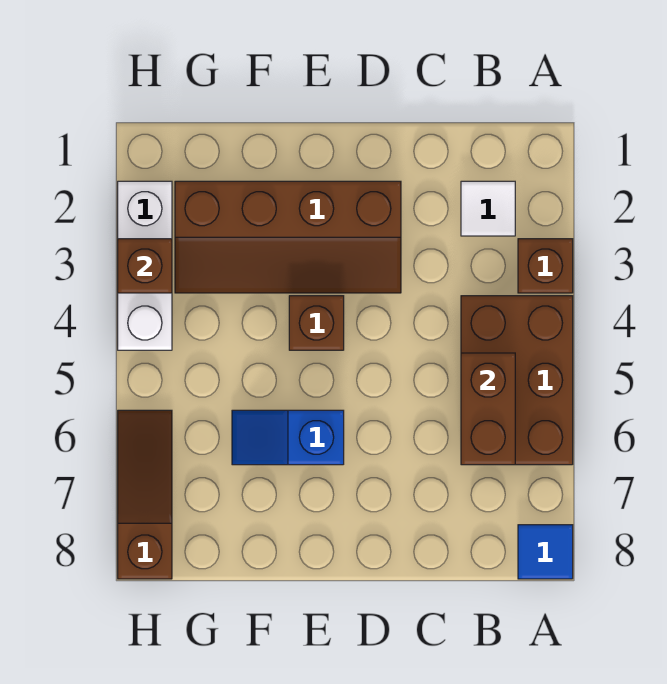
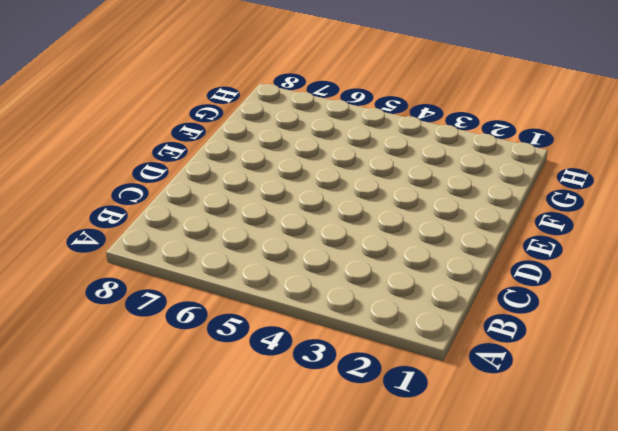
none -> brown 1x1 brick [518,239,573,293]
none -> brown 2x3 brick [461,296,573,465]

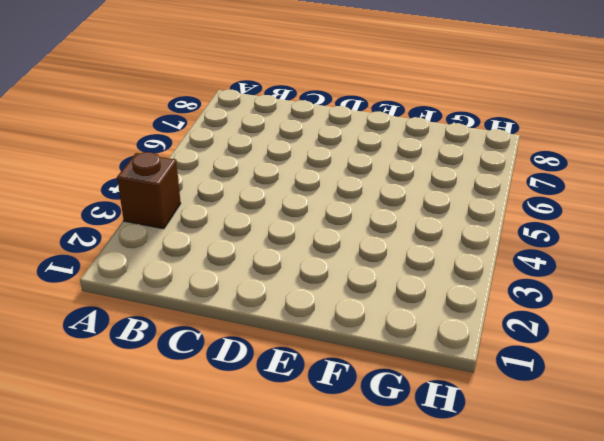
none -> brown 2x3 brick [461,296,573,465]
none -> blue 1x1 tile [518,525,573,579]

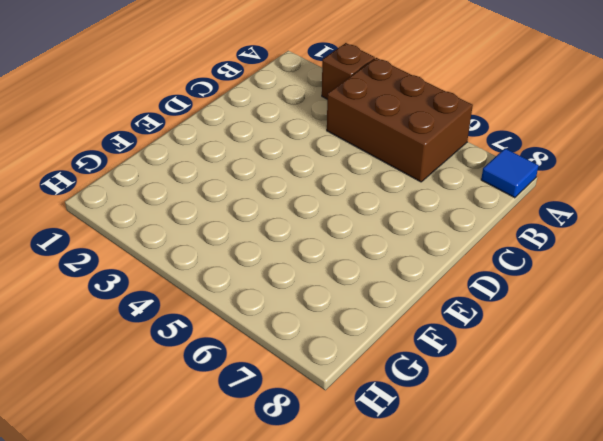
none -> white 1x1 tile [461,181,515,236]
none -> brown 2x4 slope [175,181,401,293]

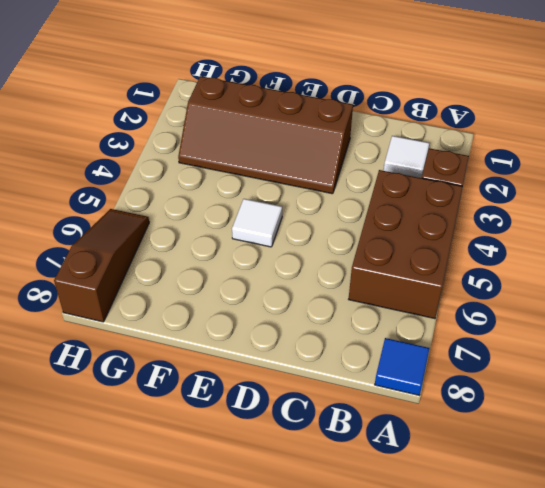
white 1x1 tile [232,199,282,247] -> none
none -> brown 1x1 brick [289,296,344,350]
none -> blue 1x2 slope [232,410,344,465]

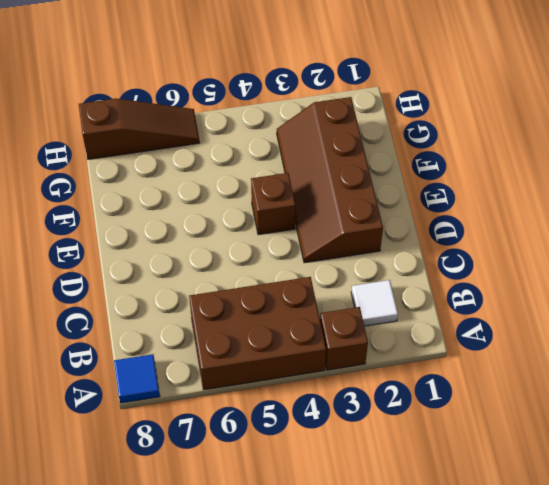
none -> blue 1x2 slope [232,410,344,465]
none -> white 1x3 brick [118,181,172,350]

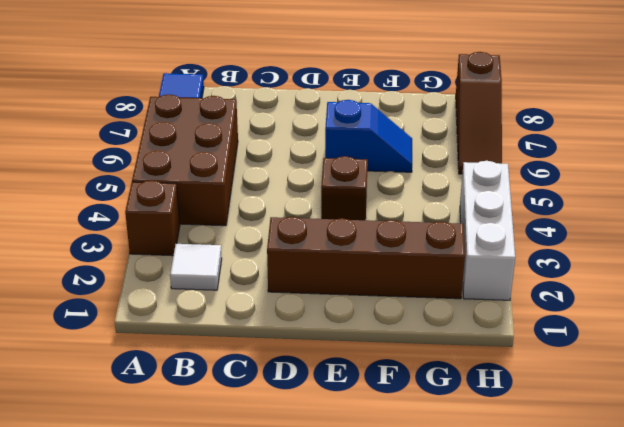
none -> brown 1x2 brick [461,353,515,465]
none -> brown 1x1 brick [118,239,172,293]

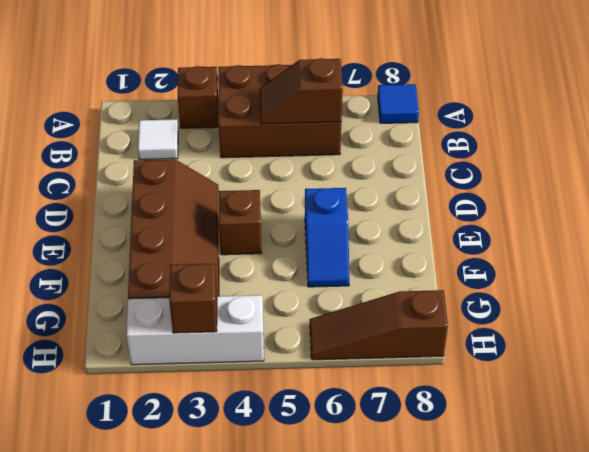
brown 1x2 slope [259,58,343,124] -> brown 1x2 brick [461,353,515,465]

